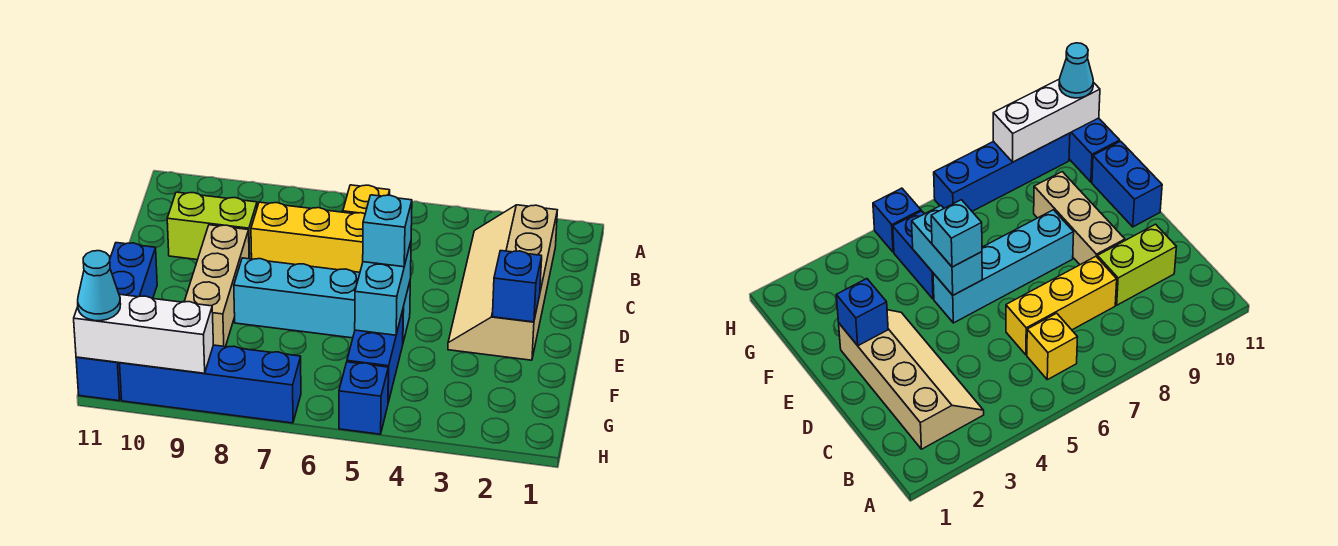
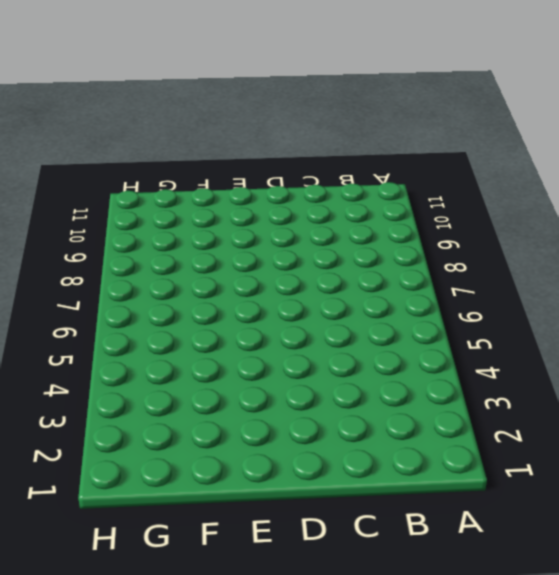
none -> tan 2x4 slope [448,205,557,360]
none -> yellow 1x1 brick [343,185,390,214]
none -> yellow 1x3 brick [251,202,365,272]

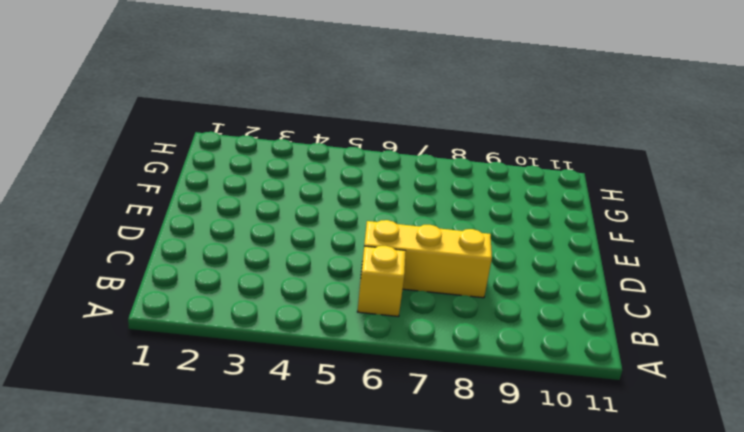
none -> tan 2x4 slope [448,205,557,360]
none -> lime 1x2 brick [167,192,257,260]
none -> tan 1x3 brick [184,225,249,347]

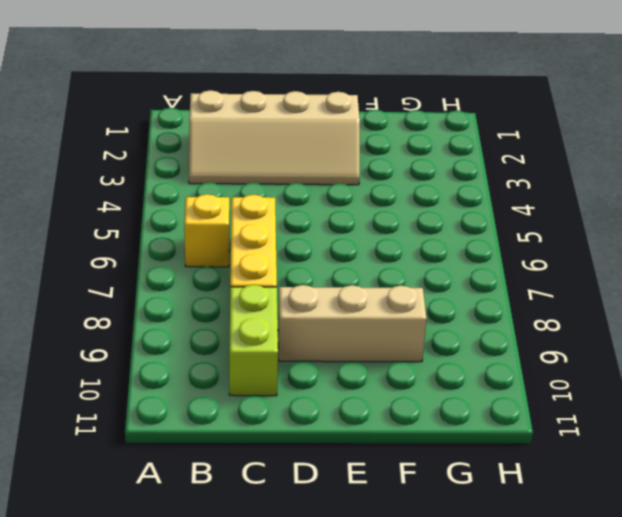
none -> cyan 1x4 brick [234,258,410,342]
none -> blue 1x2 brick [110,243,157,299]
none -> blue 1x2 brick [347,310,403,402]

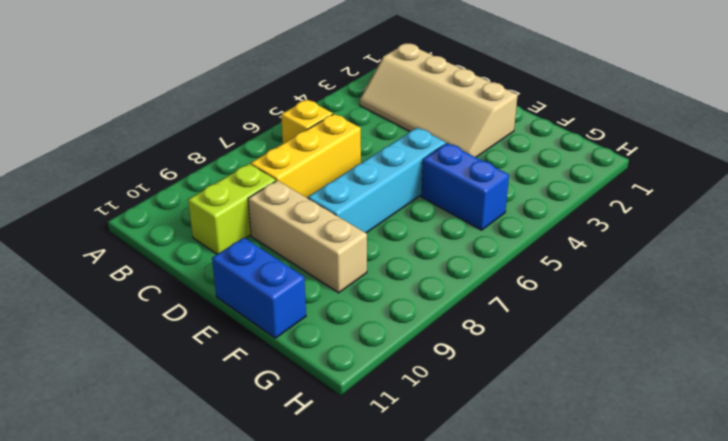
none -> blue 1x2 brick [76,357,121,401]
none -> blue 1x1 brick [339,362,388,434]
none -> blue 1x4 brick [120,345,301,423]

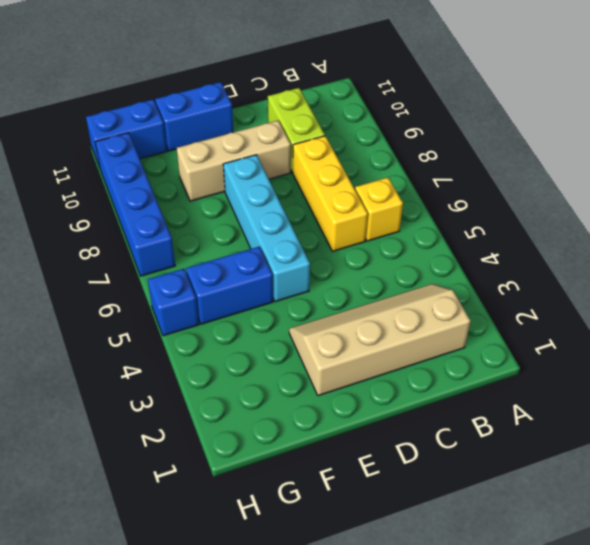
none -> blue 1x1 brick [492,251,542,322]
none -> cyan 1x2 brick [355,242,411,335]
none -> white 1x3 brick [74,294,213,373]

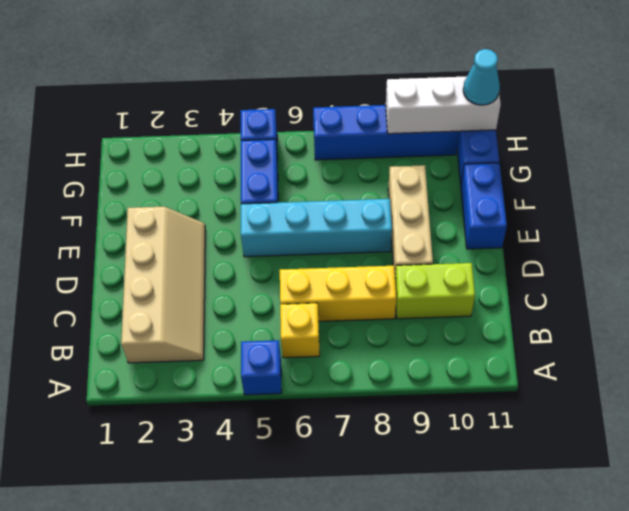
blue 1x1 brick [241,340,282,395] -> blue 1x1 brick moved to [492,251,542,322]
none -> cyan 1x2 brick [355,242,411,335]
none -> cyan 1x1 brick [363,195,412,267]

